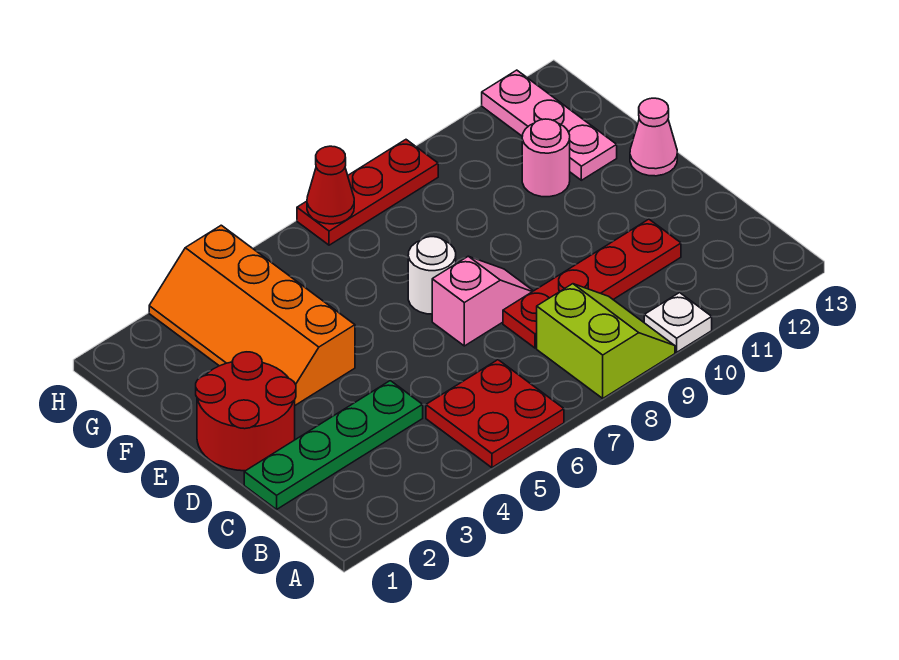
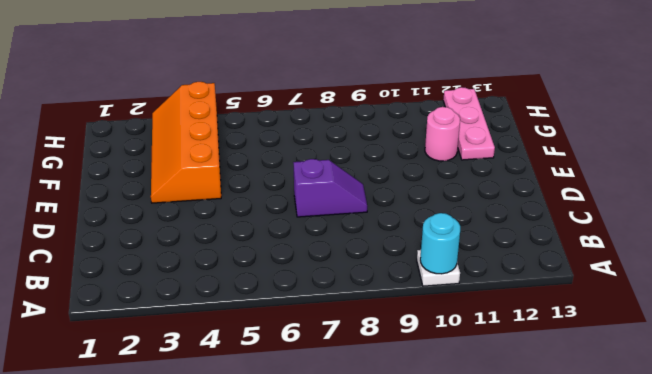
cyan 1x1 round brick [420,213,460,274] -> none
purple 1x2 slope [293,159,367,217] -> pink 1x2 slope [432,256,533,346]
none -> red 2x2 plate [426,360,564,468]
none -> lime 2x2 slope [537,284,675,398]
none -> green 1x4 plate [244,381,423,509]

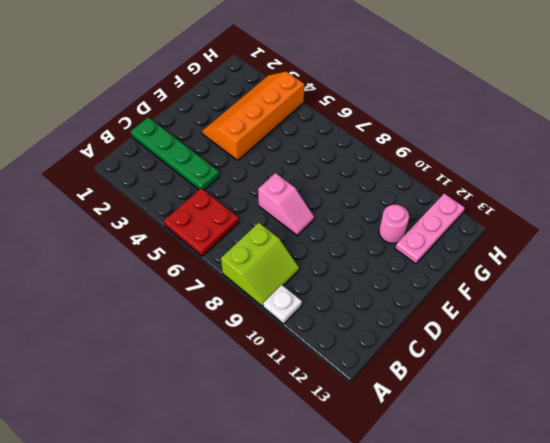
none -> red 1x4 plate [503,219,681,348]
none -> red 2x2 round brick [196,352,296,471]
none -> white 1x1 round brick [408,237,456,314]

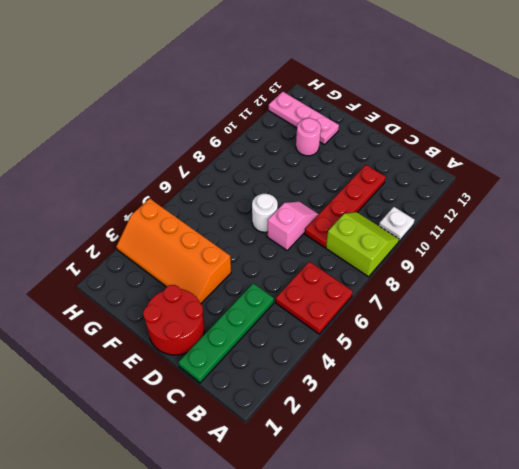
none -> pink 1x1 cone [630,98,677,176]
none -> red 1x3 plate [297,140,438,245]
none -> red 1x1 cone [307,146,354,224]

